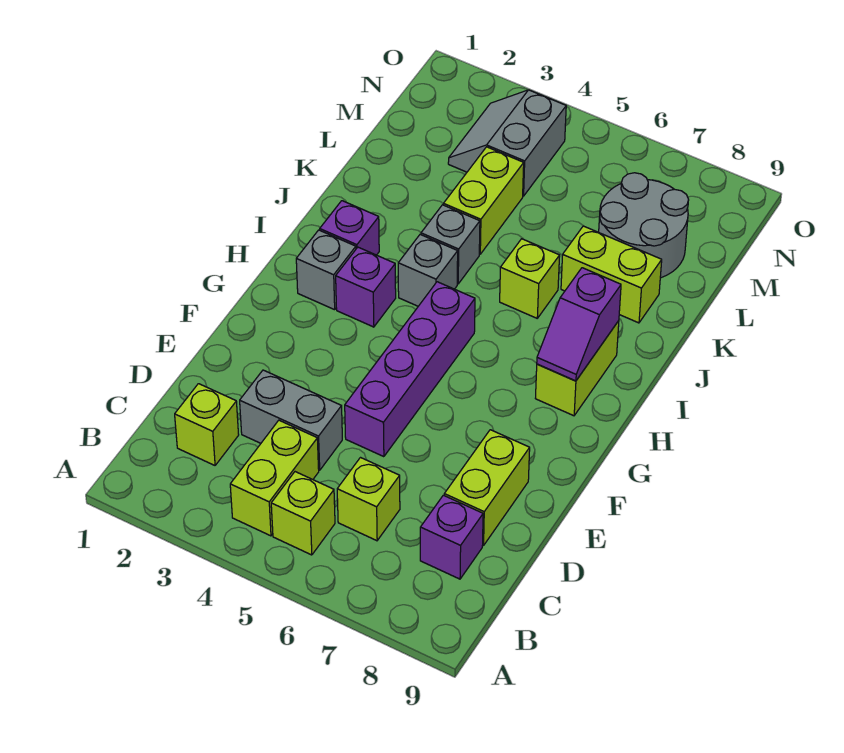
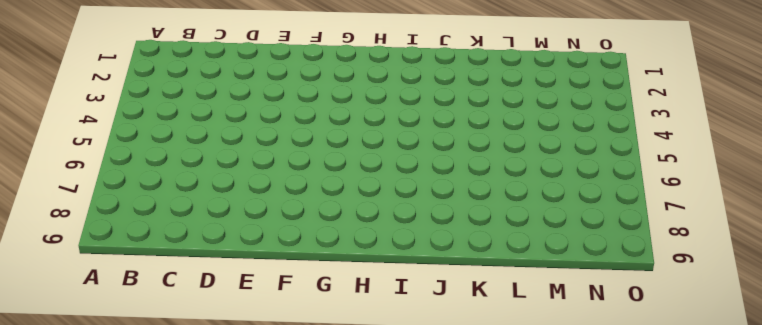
none -> lime 1x2 brick [230,420,319,536]
none -> lime 1x1 brick [271,472,335,555]
none -> lime 1x1 brick [175,384,239,465]

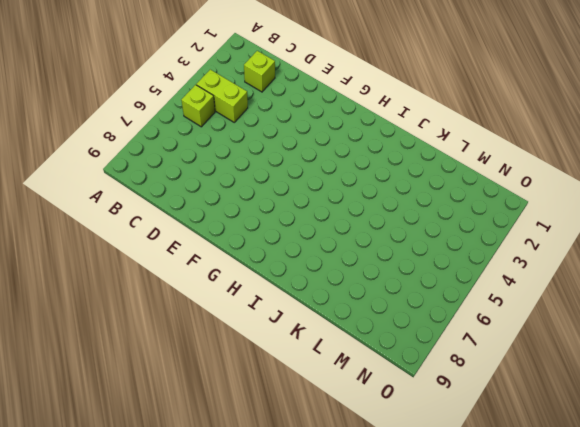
none -> lime 1x1 brick [337,458,400,541]
none -> purple 1x1 brick [420,495,483,579]
none -> grey 1x2 brick [240,370,342,470]

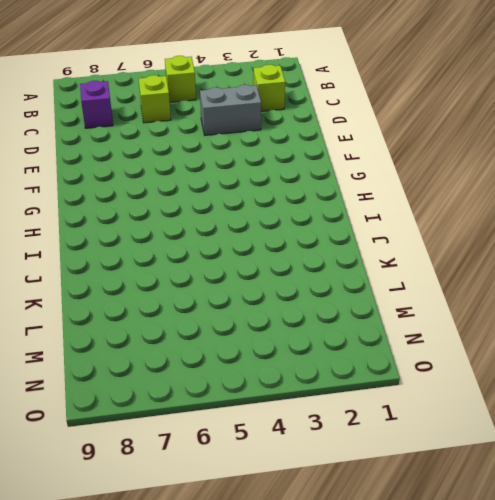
none -> lime 1x2 brick [230,420,319,536]
none -> lime 1x2 brick [444,430,530,546]
none -> purple 1x4 brick [345,282,475,457]

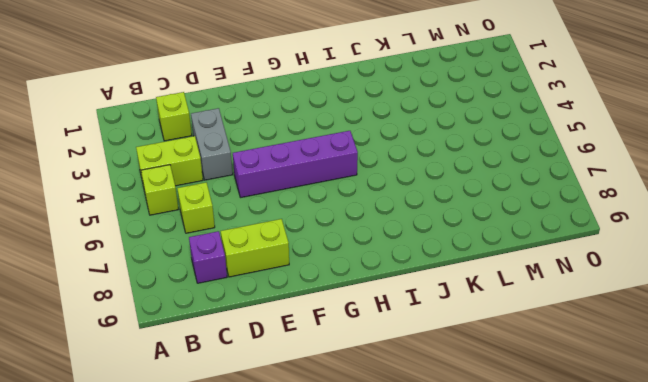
none -> grey 1x1 brick [296,230,356,310]
none -> purple 1x1 brick [336,247,396,327]
none -> lime 1x2 brick [535,321,619,416]

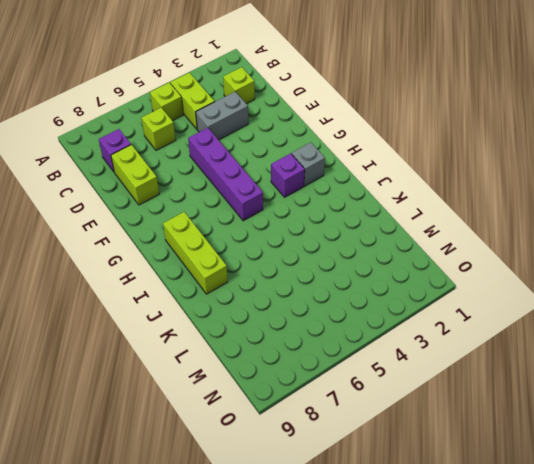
lime 1x3 brick [163,212,228,294] -> lime 1x2 brick [535,321,619,416]
none -> purple 1x1 brick [320,201,379,255]
none -> grey 1x1 brick [398,235,458,306]
none -> grey 1x1 brick [421,205,480,284]

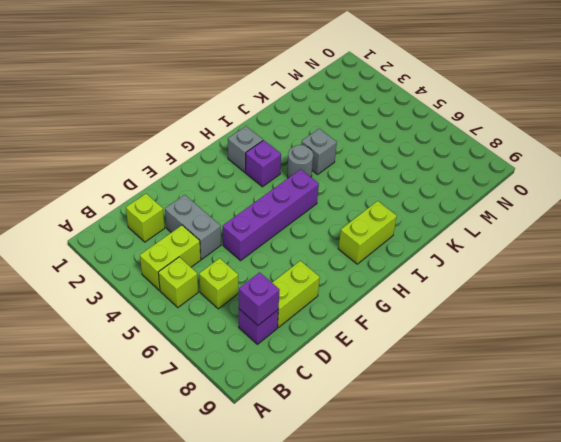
purple 1x1 brick [239,272,279,325] -> purple 1x1 brick moved to [320,201,379,255]
grey 1x1 round brick [287,145,313,178] -> grey 1x1 brick [398,235,458,306]
none -> lime 1x1 brick [500,239,560,318]
none -> lime 1x2 brick [443,147,524,254]
none -> lime 1x2 brick [561,226,662,323]

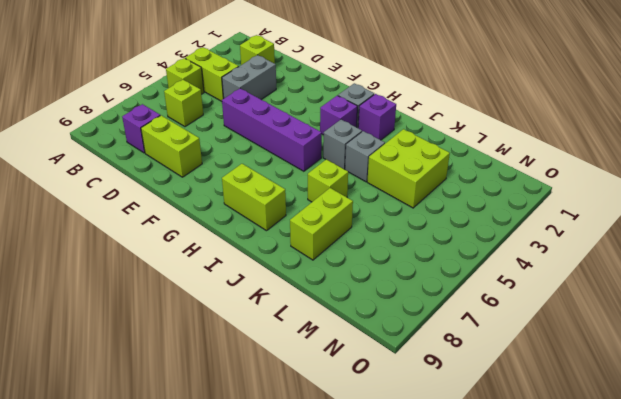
lime 2x2 brick [367,129,450,208] -> lime 1x2 brick [443,147,524,254]
none -> grey 2x2 round brick [599,173,689,278]
none -> grey 2x2 slope [448,90,566,196]
none -> purple 1x2 slope [537,268,621,381]

